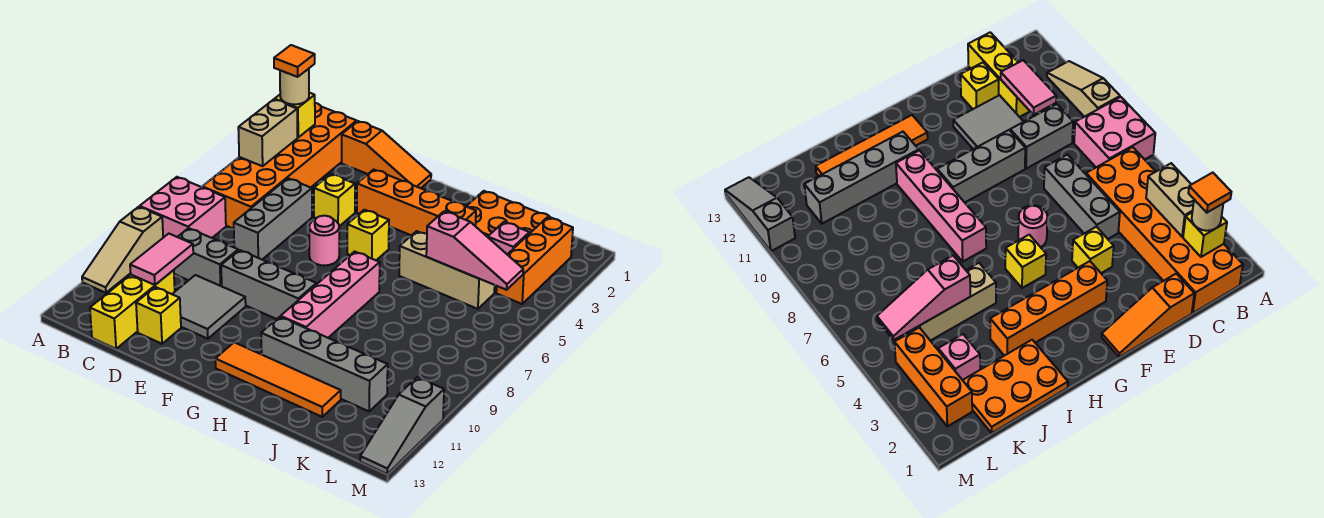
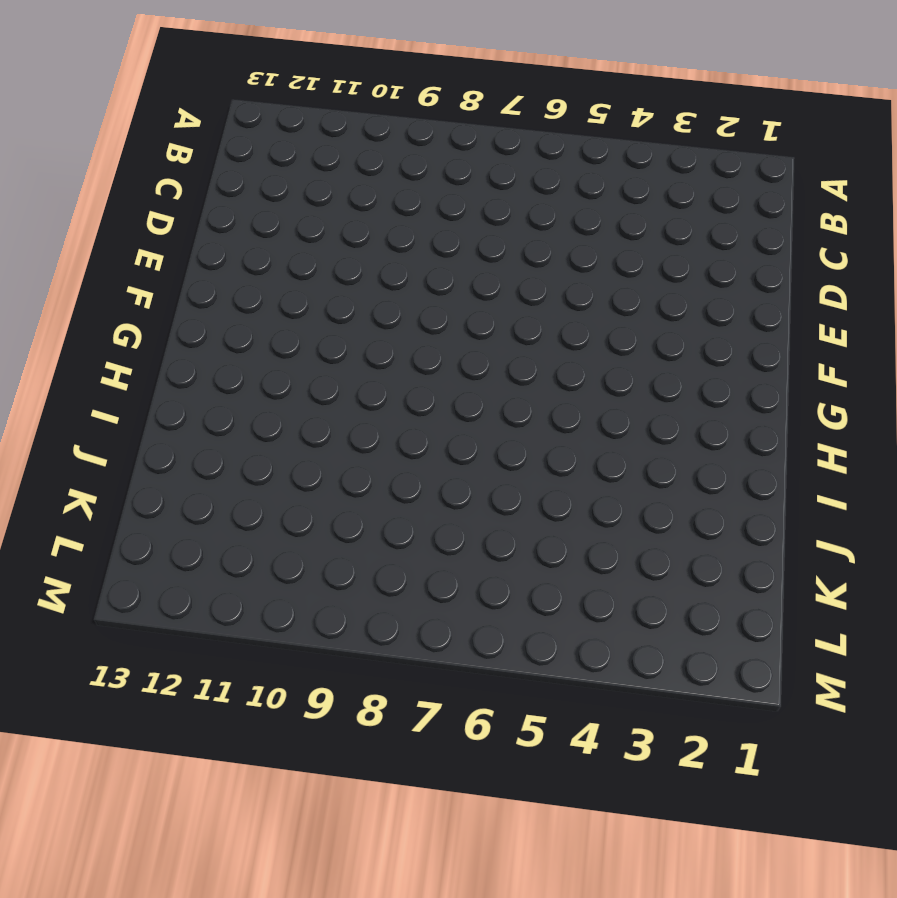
none -> pink 2x2 brick [140,177,226,238]
none -> tan 1x3 slope [82,207,163,293]
none -> orange 2x6 brick [202,103,357,229]

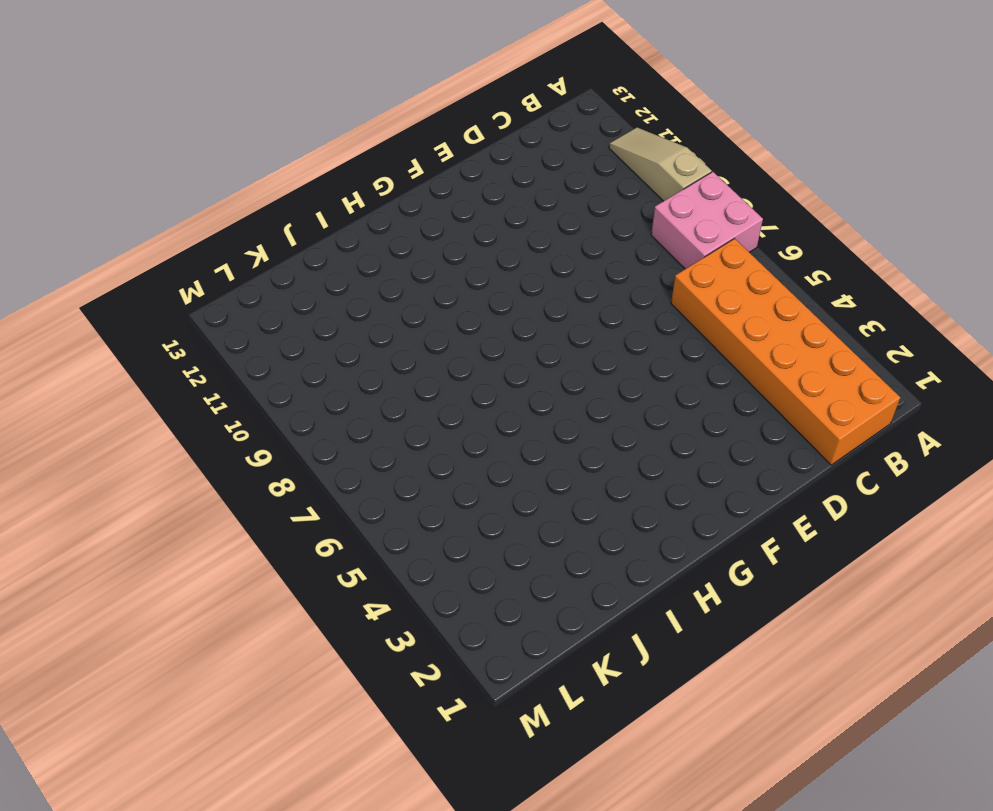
none -> grey 1x2 brick [174,228,238,286]
none -> yellow 1x3 brick [90,270,175,349]
none -> orange 1x3 slope [342,121,431,188]

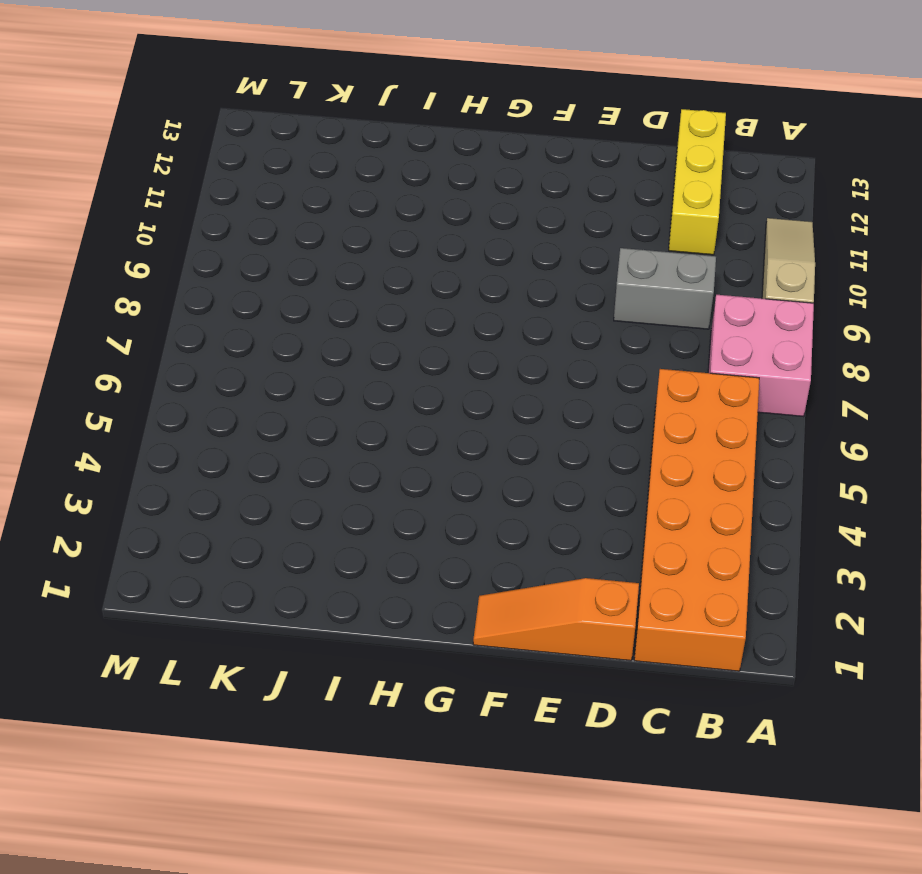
none -> grey 1x3 brick [234,178,312,260]
none -> grey 2x2 tile [172,275,246,339]
none -> yellow 1x1 brick [136,287,181,344]

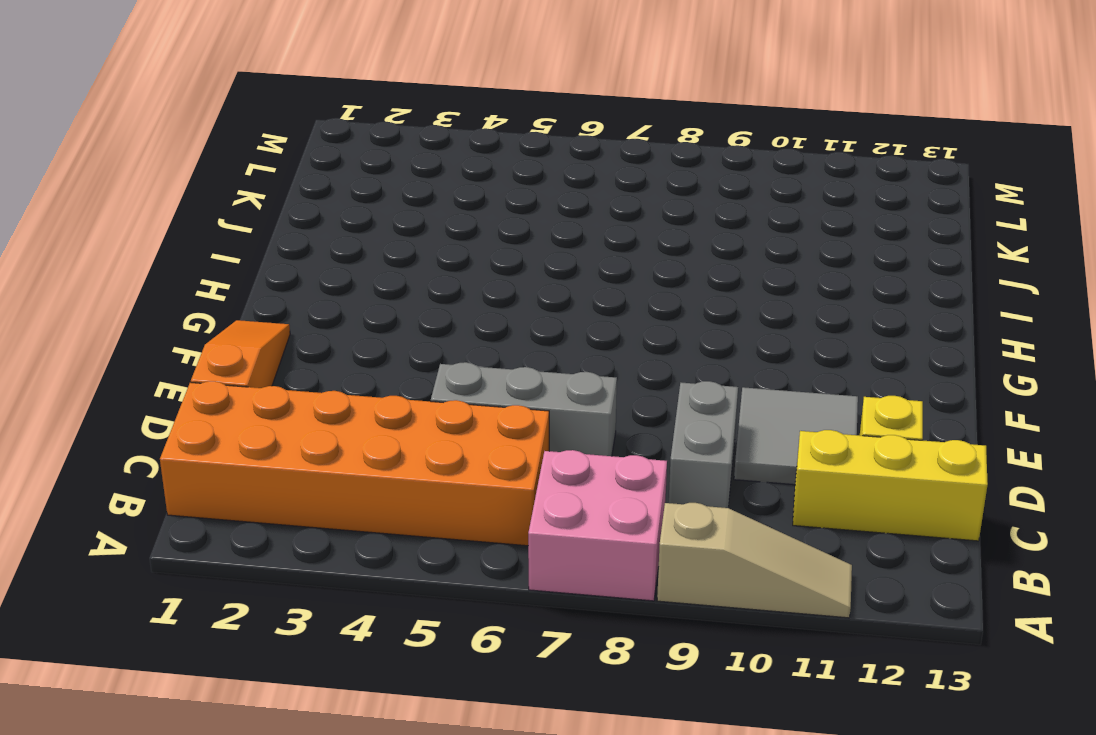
none -> yellow 1x1 brick [314,174,355,226]
none -> grey 1x3 brick [221,250,316,319]
none -> orange 1x4 brick [357,170,476,235]

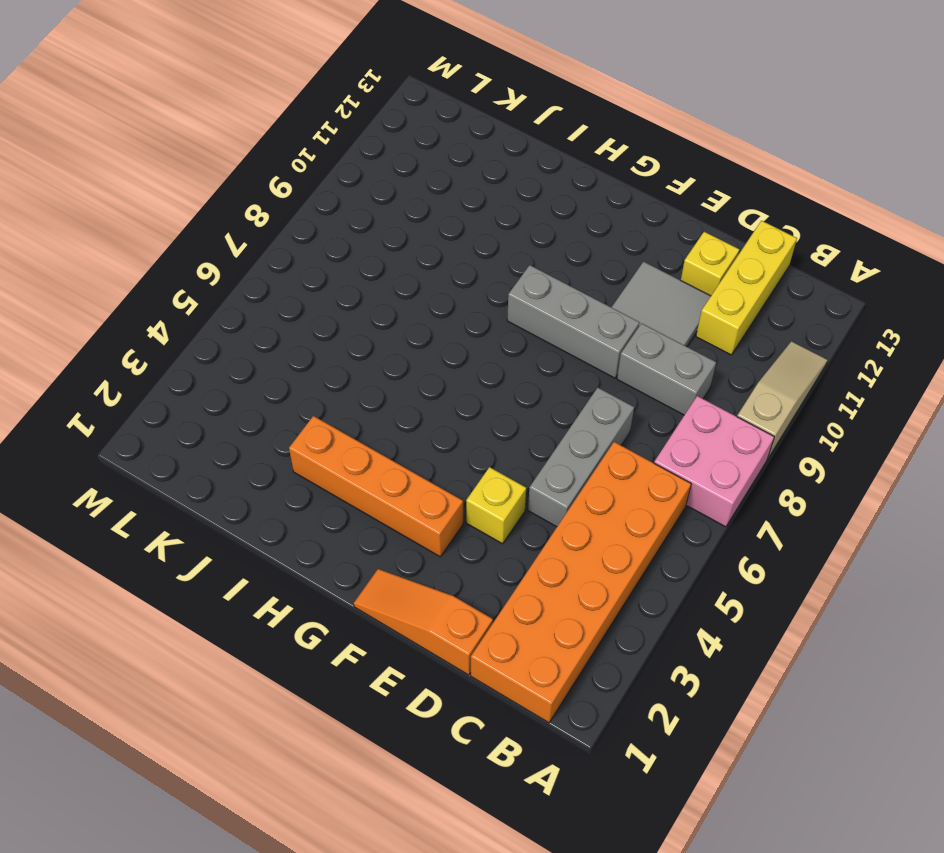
none -> pink 1x1 round brick [309,216,339,265]
none -> yellow 1x1 brick [347,210,389,260]
none -> orange 1x4 tile [215,342,341,417]

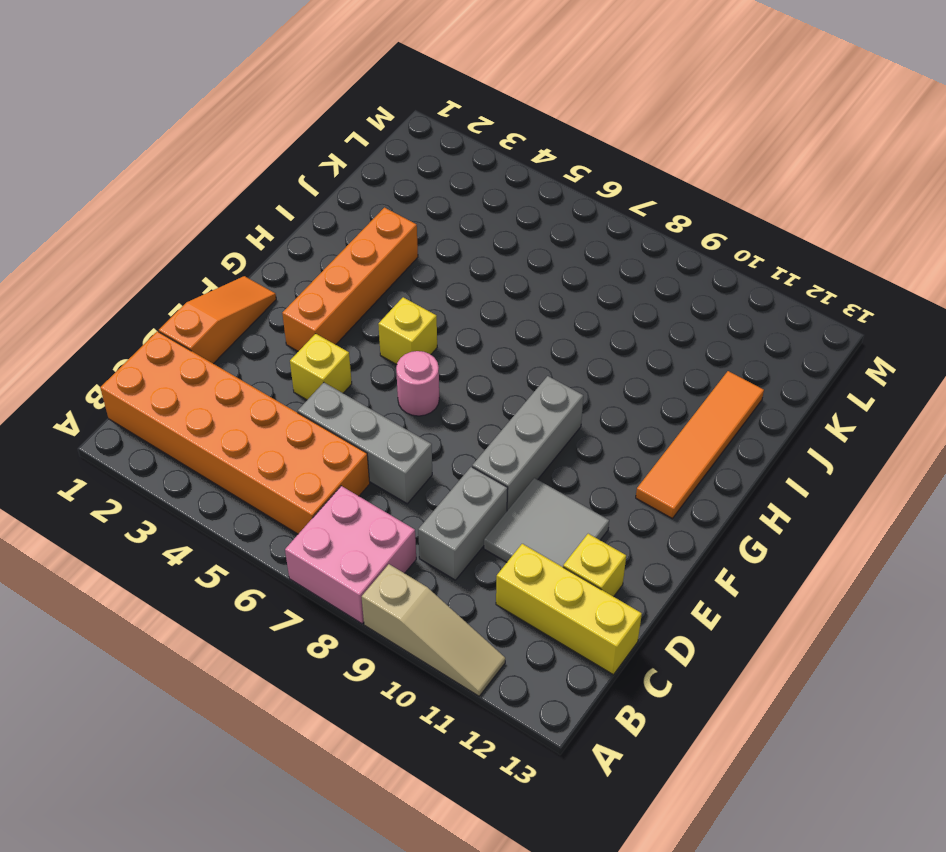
none -> pink 1x4 brick [281,252,380,338]
none -> grey 1x4 brick [261,317,388,411]
none -> orange 2x3 plate [466,191,553,237]

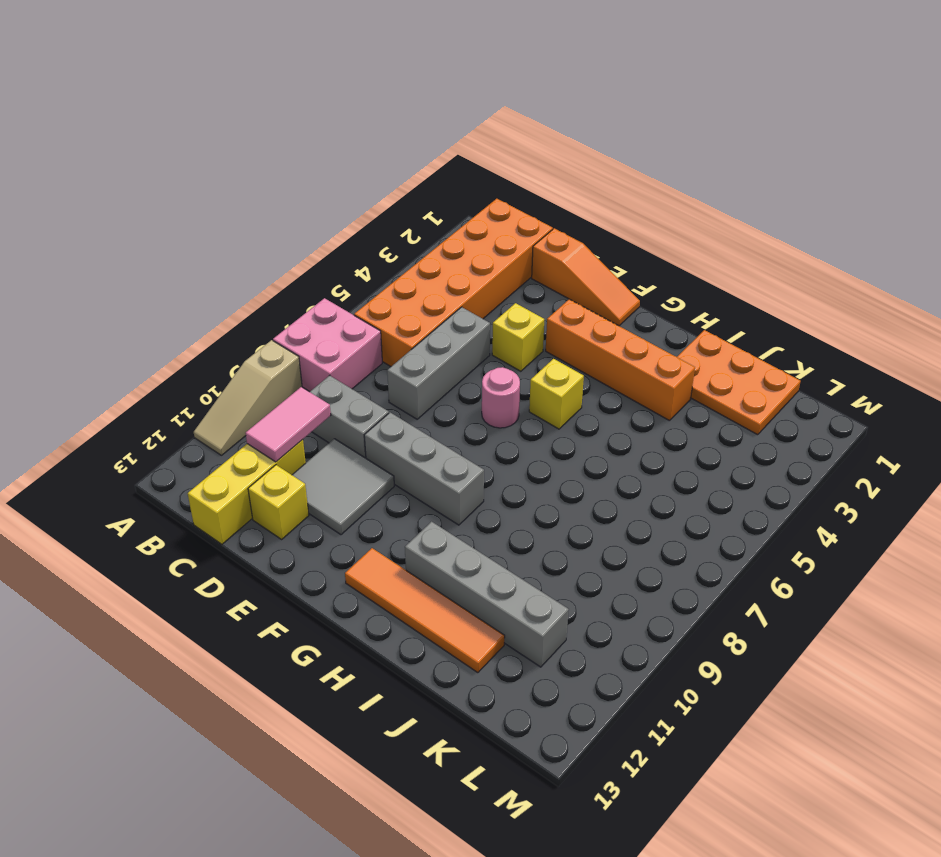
none -> pink 1x4 brick [281,252,380,338]
none -> tan 1x3 brick [399,231,495,309]
none -> pink 1x1 brick [488,222,529,254]

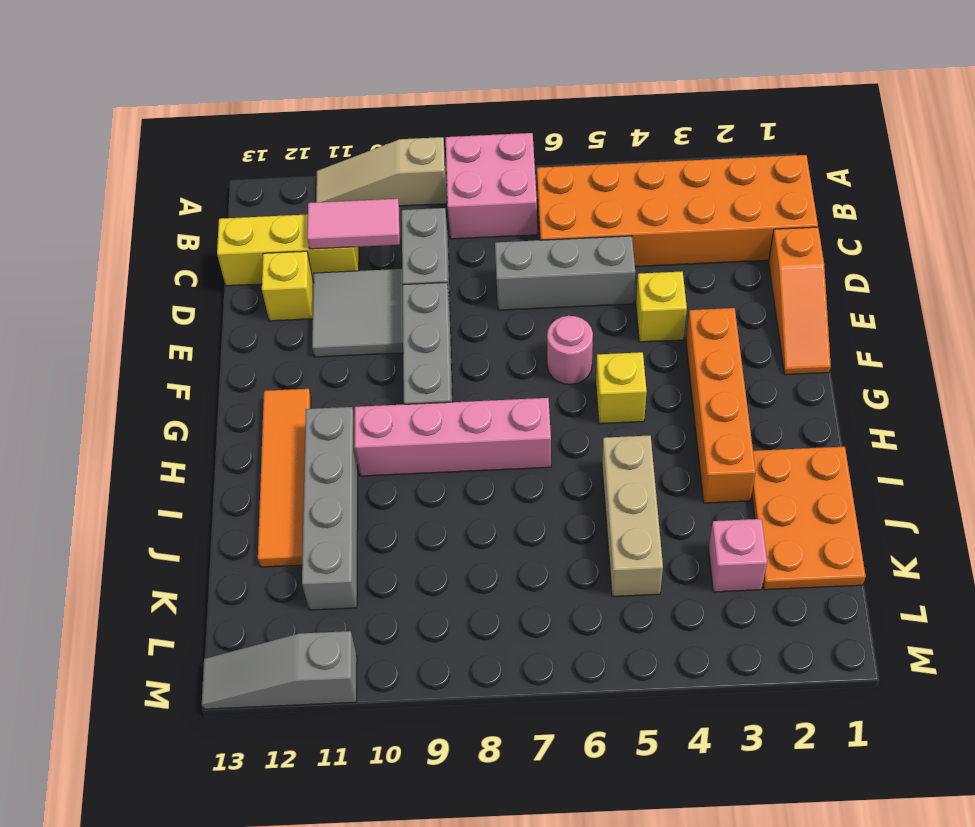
none -> orange 1x3 brick [496,217,573,304]
none -> yellow 1x1 brick [275,93,315,137]
none -> tan 1x2 brick [238,99,297,166]

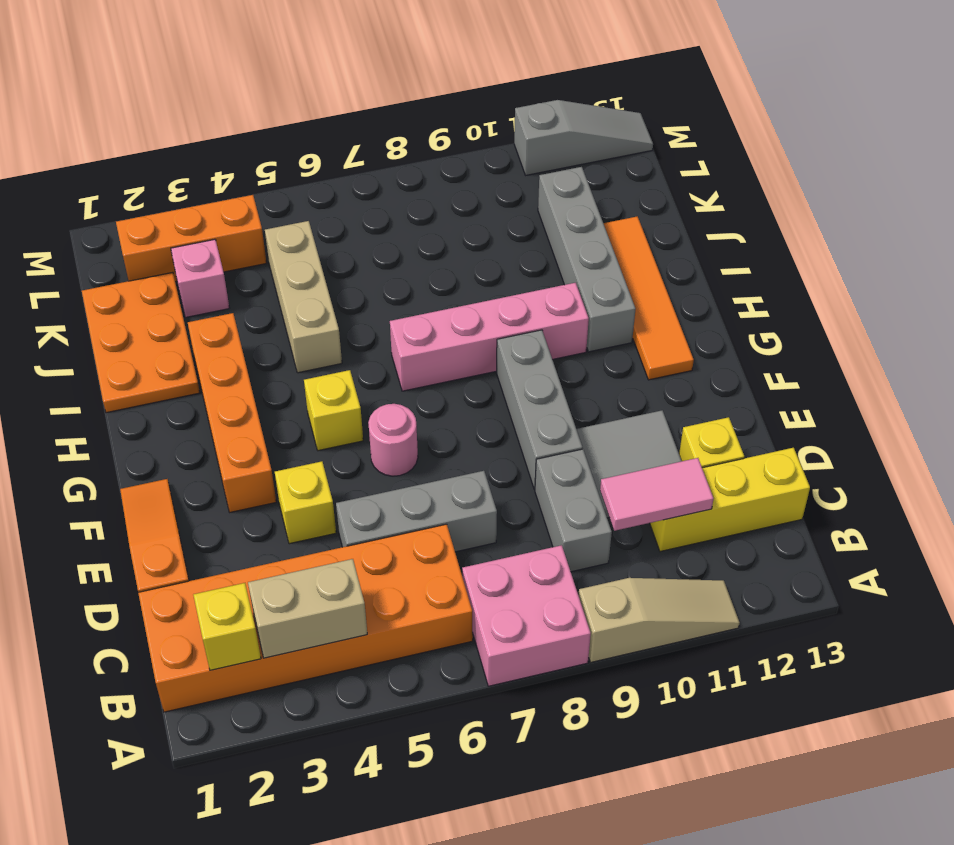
none -> pink 1x3 slope [426,211,523,290]
none -> tan 1x1 round brick [280,69,309,104]
none -> orange 1x1 tile [274,45,315,77]

